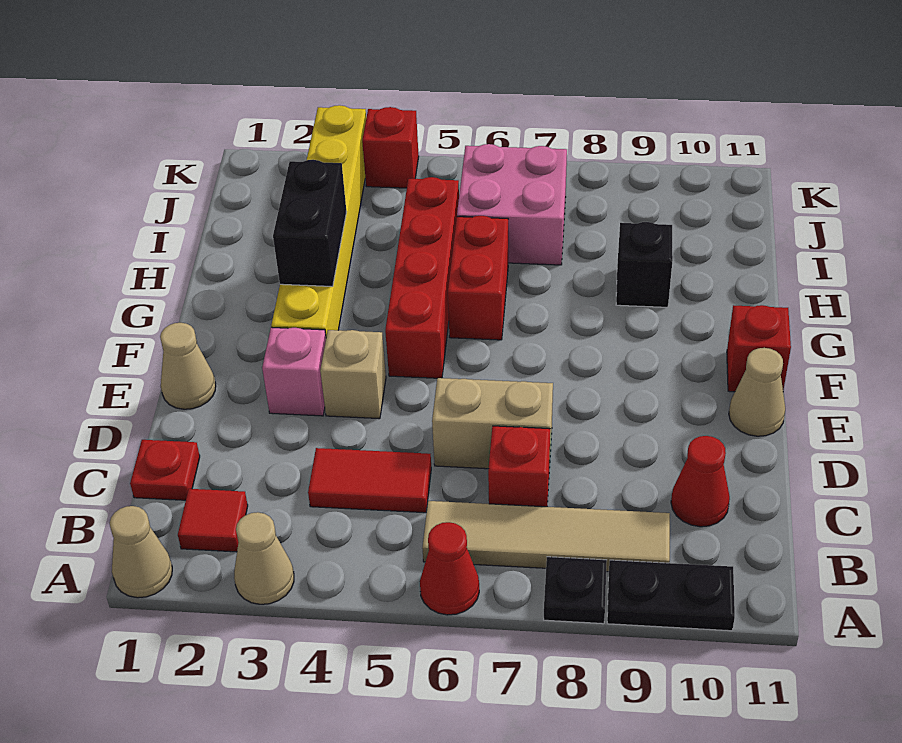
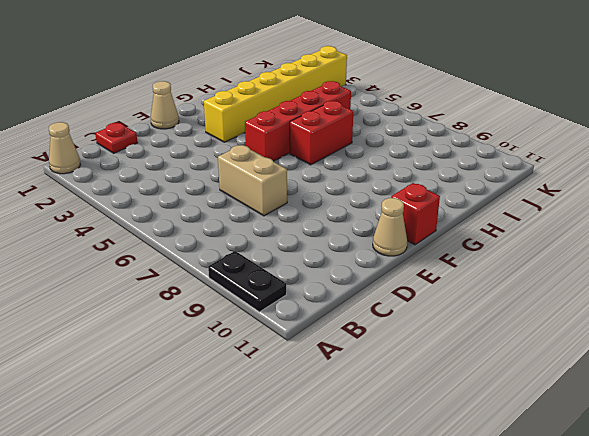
none -> tan 1x1 cone [234,512,294,604]
none -> red 1x1 cone [420,522,479,615]
none -> black 1x1 plate [544,557,607,624]

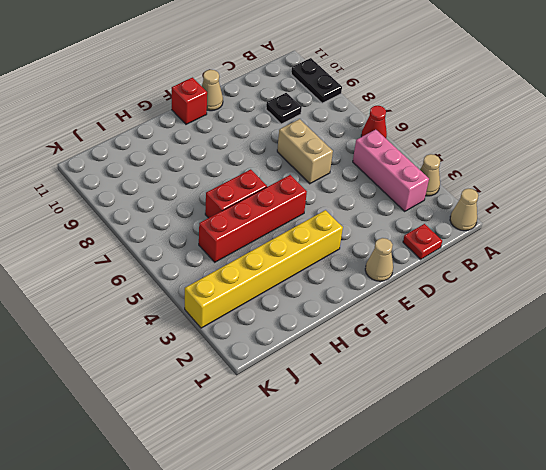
pink 1x3 brick [353,130,429,211] -> none
black 1x1 plate [266,93,302,124] -> black 1x1 plate moved to [544,557,607,624]
none -> red 1x1 tile [178,489,248,552]
none -> tan 1x4 tile [422,501,670,572]
none -> red 1x2 tile [308,448,431,513]

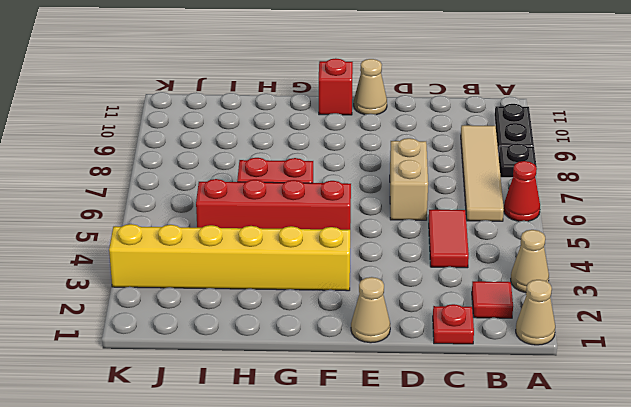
none -> red 1x1 brick [488,426,550,507]
none -> red 1x1 cone [671,436,730,527]
none -> pink 1x1 brick [262,327,326,416]

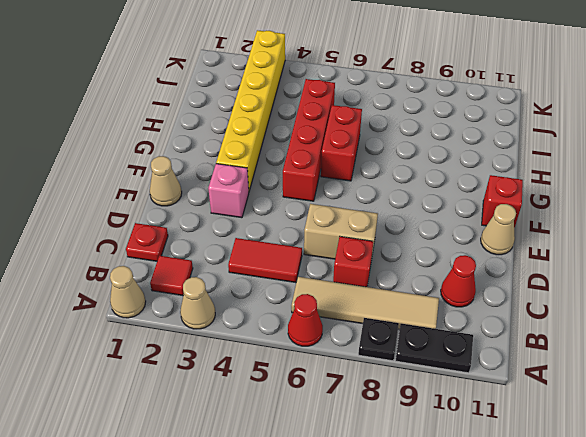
none -> tan 1x1 brick [320,330,386,419]
none -> black 1x1 brick [616,222,673,307]
none -> pink 2x2 brick [457,144,567,265]

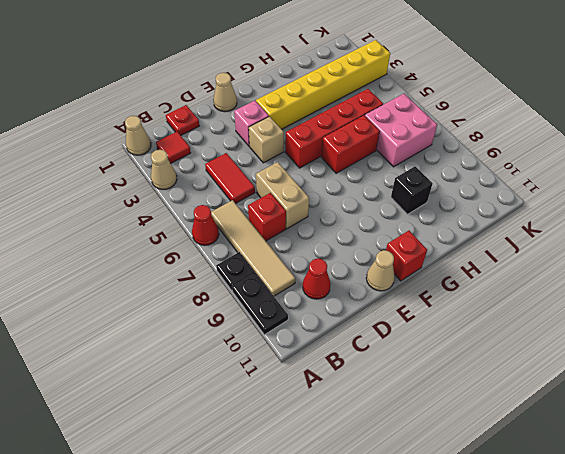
none -> red 1x1 brick [362,107,419,188]
none -> black 1x2 brick [273,160,347,287]

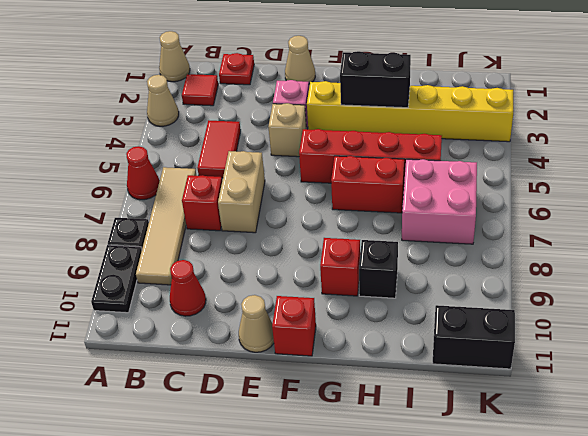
red 1x1 brick [320,238,360,296] -> red 1x1 brick moved to [362,107,419,188]
black 1x2 brick [432,305,515,369] -> none

